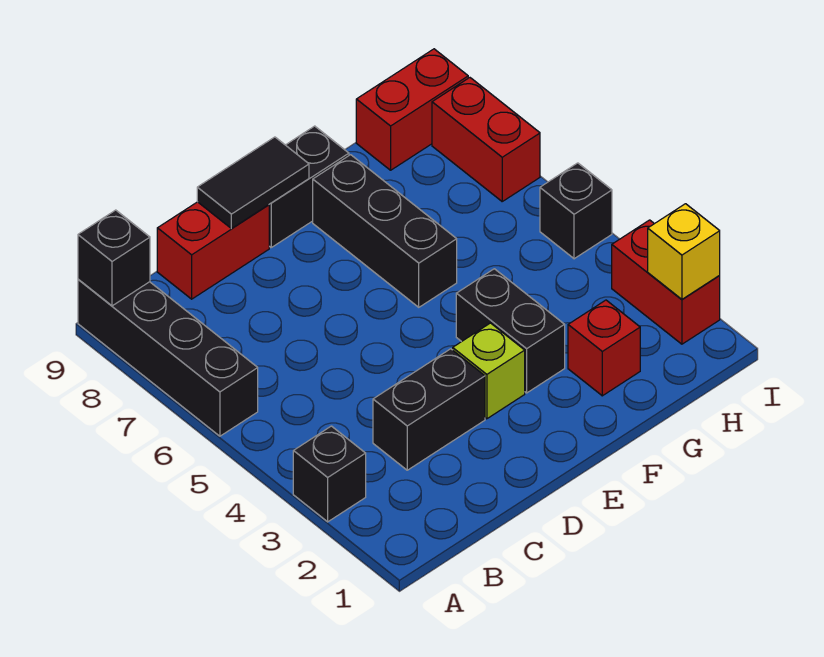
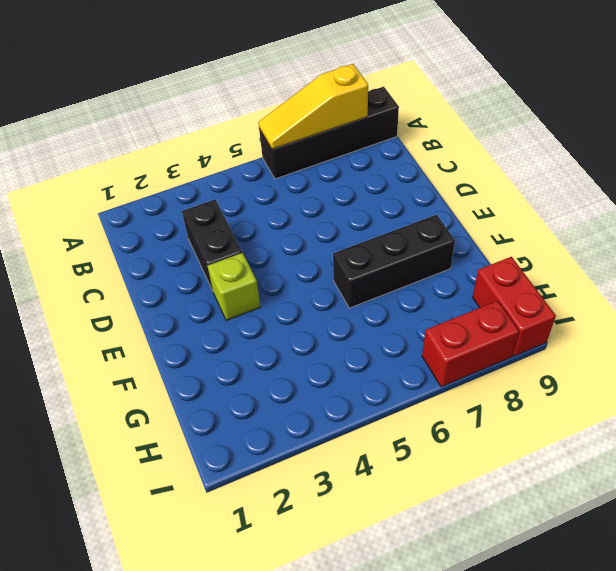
yellow 1x3 slope [258,64,368,149] -> none
none -> black 1x1 brick [293,426,366,522]
none -> red 1x2 brick [157,202,269,299]
none -> black 1x2 brick [269,126,349,247]

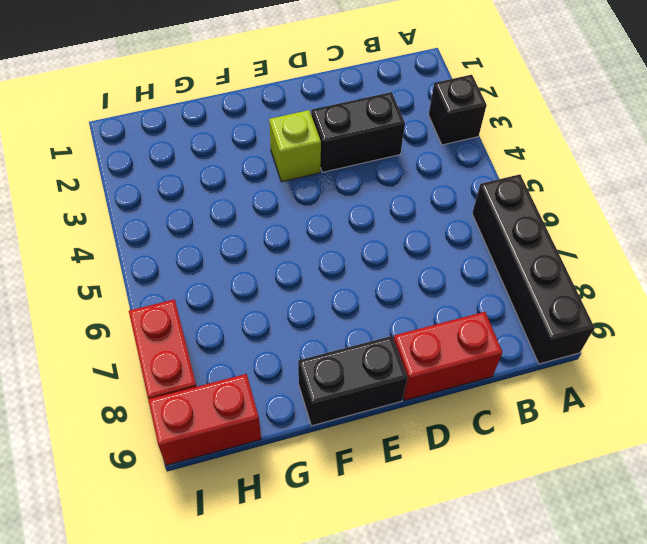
none -> black 1x2 brick [456,269,565,393]
none -> black 1x3 brick [313,155,457,307]
none -> red 1x1 brick [568,300,640,396]

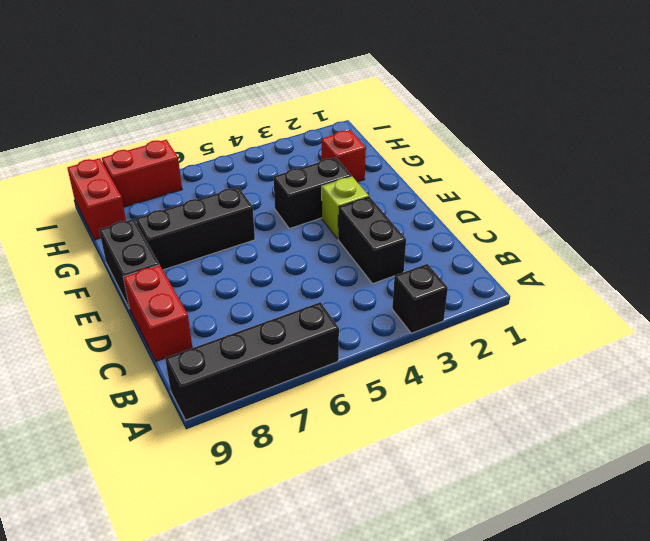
none -> red 1x2 brick [612,220,720,344]
none -> black 1x1 brick [540,163,612,259]
none -> black 1x1 brick [78,210,150,306]

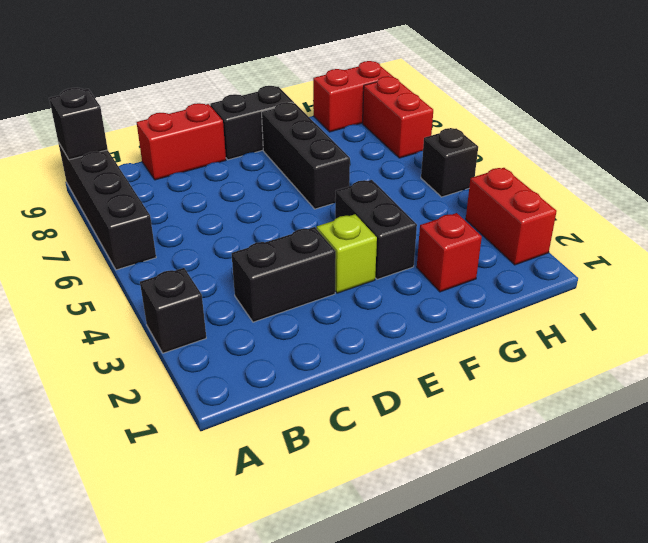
none -> black 1x2 tile [197,137,309,229]
none -> yellow 1x1 brick [648,204,720,299]

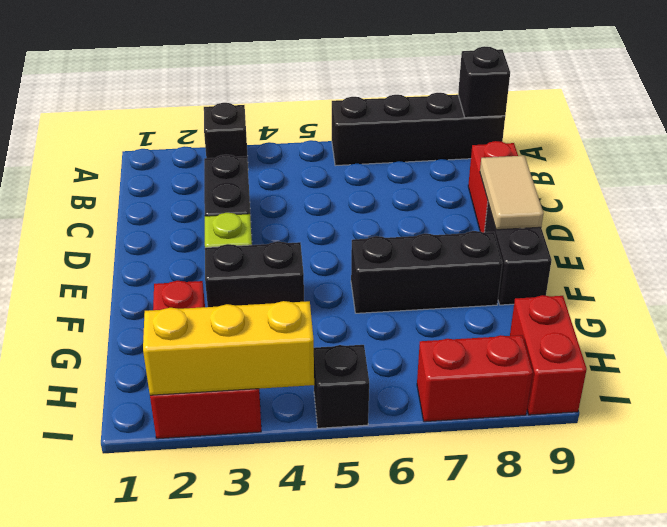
tan 1x2 tile [480,156,543,230] -> black 1x2 tile [197,137,309,229]
yellow 1x3 brick [143,301,314,395] -> yellow 1x1 brick [648,204,720,299]

